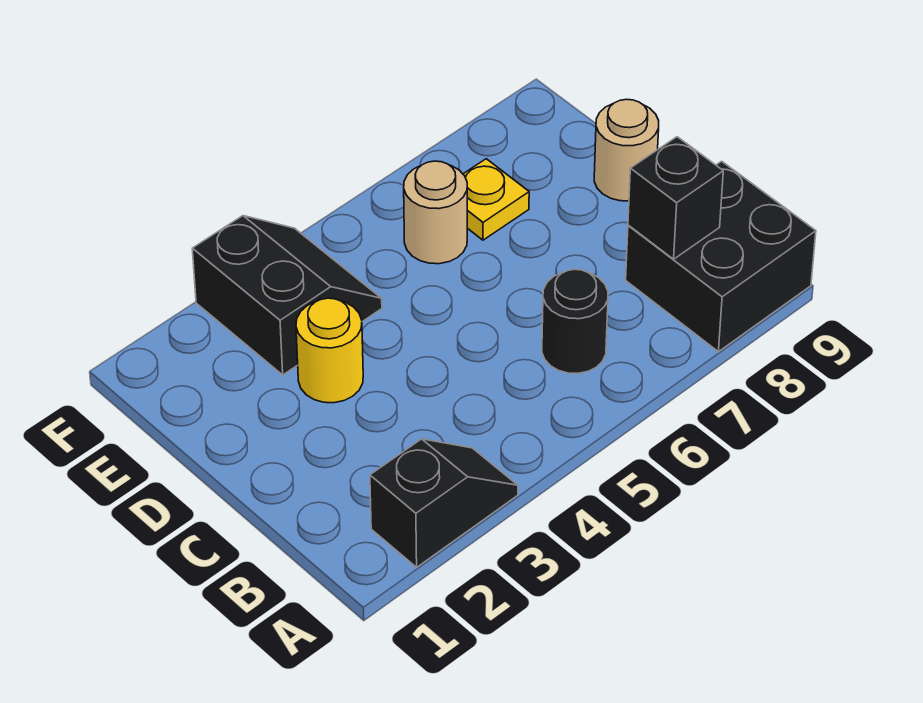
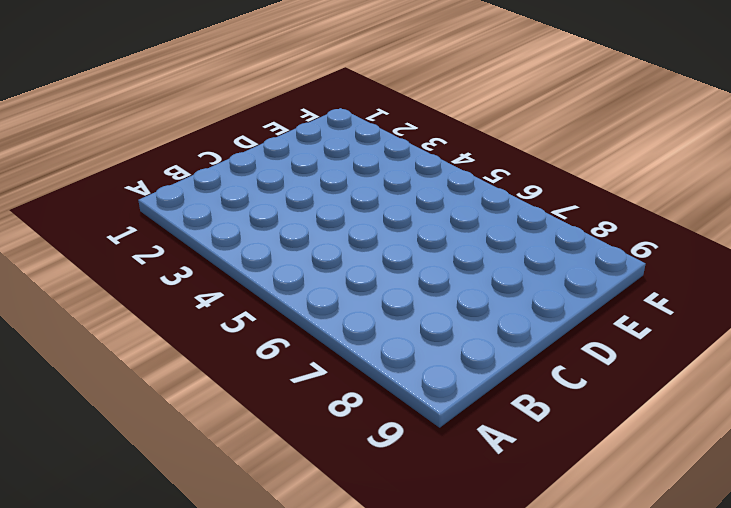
none -> black 1x2 slope [370,439,518,567]
none -> black 2x2 brick [626,161,816,352]

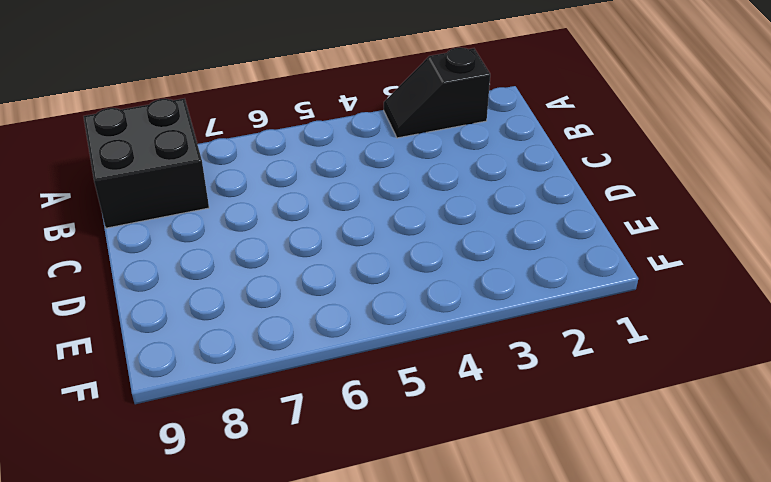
none -> black 1x1 round brick [542,269,608,373]
none -> yellow 1x1 round brick [296,298,363,403]

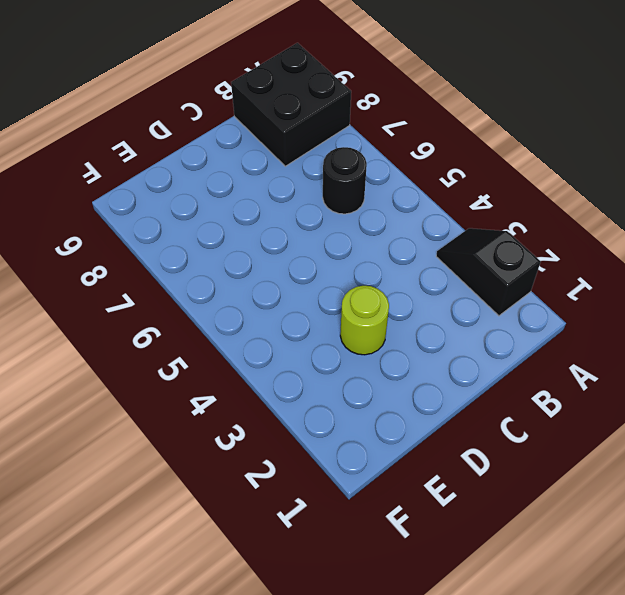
lime 1x1 round brick [340,286,389,355] -> yellow 1x1 round brick [296,298,363,403]
none -> tan 1x1 round brick [594,99,659,201]
none -> black 2x2 slope [192,216,382,375]

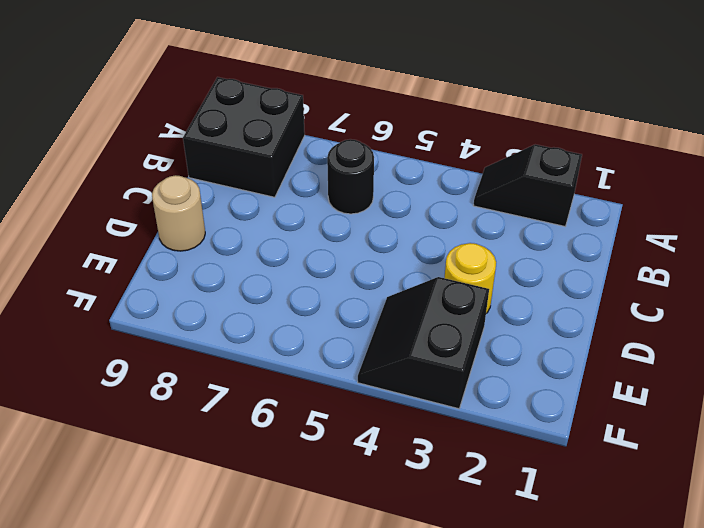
none -> tan 1x1 round brick [404,161,467,264]
none -> yellow 1x1 plate [463,159,529,240]

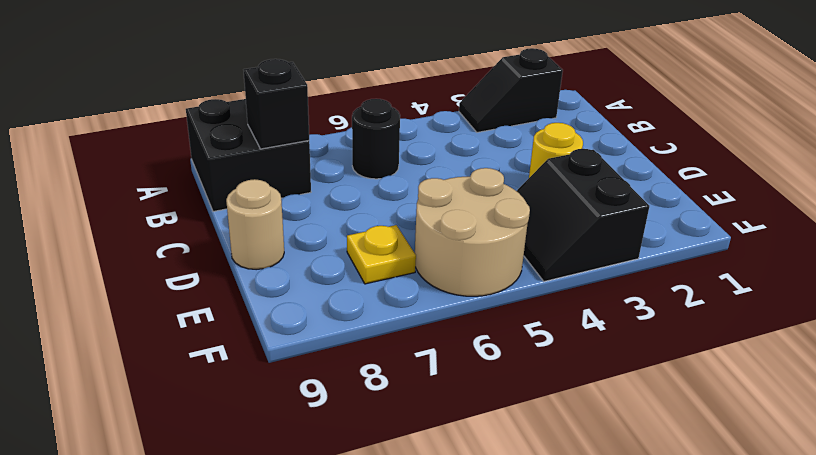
tan 2x2 round brick [415,168,530,296] -> tan 1x1 round brick [404,161,467,264]

